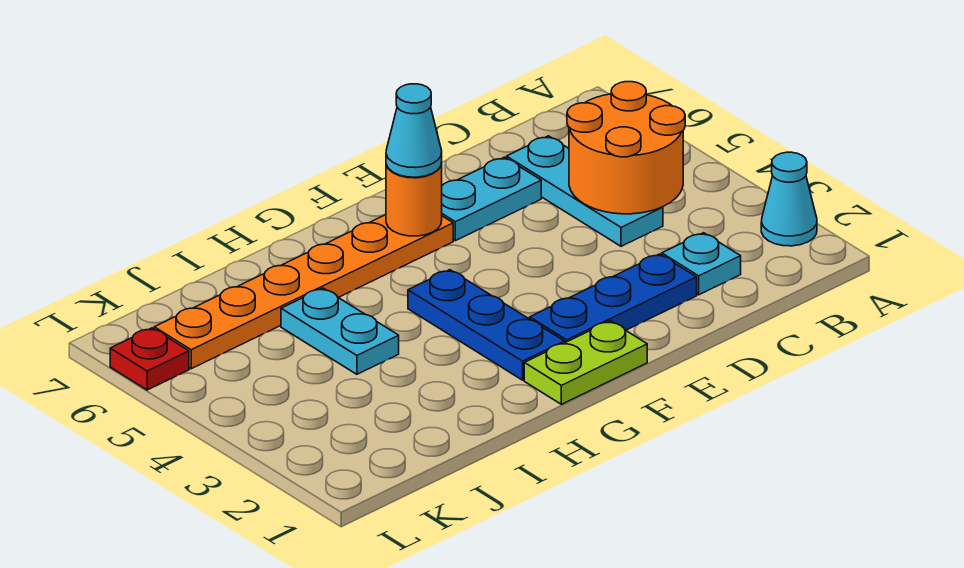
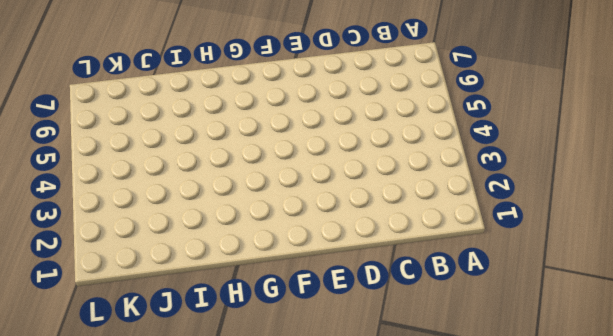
none -> cyan 1x1 cone [761,152,817,246]
none -> cyan 1x1 plate [662,233,741,295]
none -> cyan 1x3 plate [507,136,663,246]

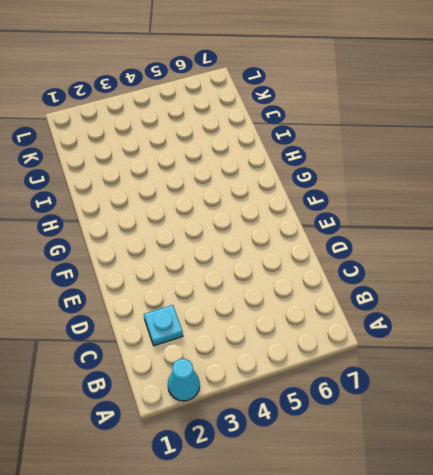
none -> cyan 1x3 plate [507,136,663,246]
none -> blue 1x3 plate [530,254,697,343]
none -> cyan 1x2 plate [442,157,541,241]

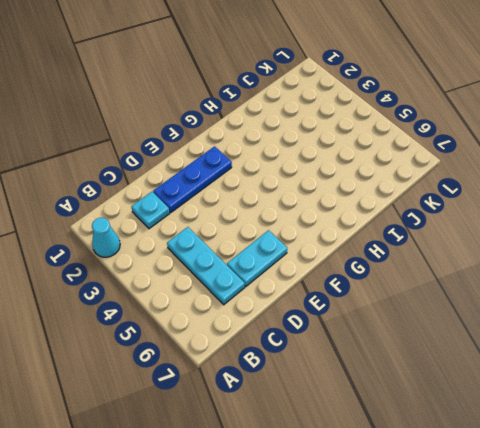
none -> lime 1x2 plate [524,321,647,404]
none -> orange 1x6 plate [154,215,453,369]
none -> blue 1x3 plate [408,270,565,380]

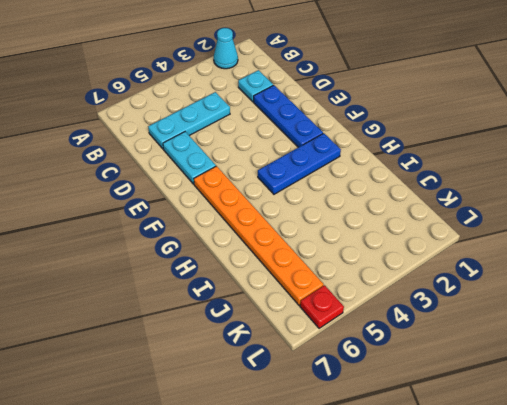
none -> lime 1x2 plate [524,321,647,404]
none -> cyan 1x2 plate [281,288,399,374]
none -> orange 2x2 round brick [567,82,685,214]

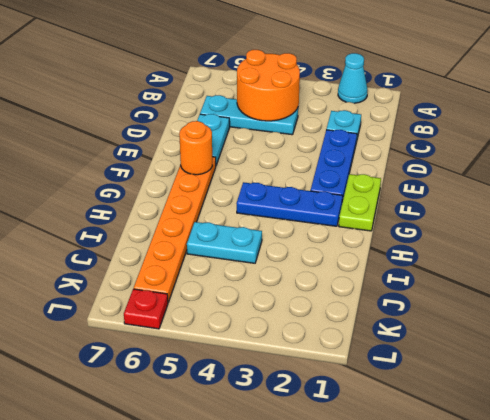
none -> cyan 1x1 cone [386,84,442,177]

